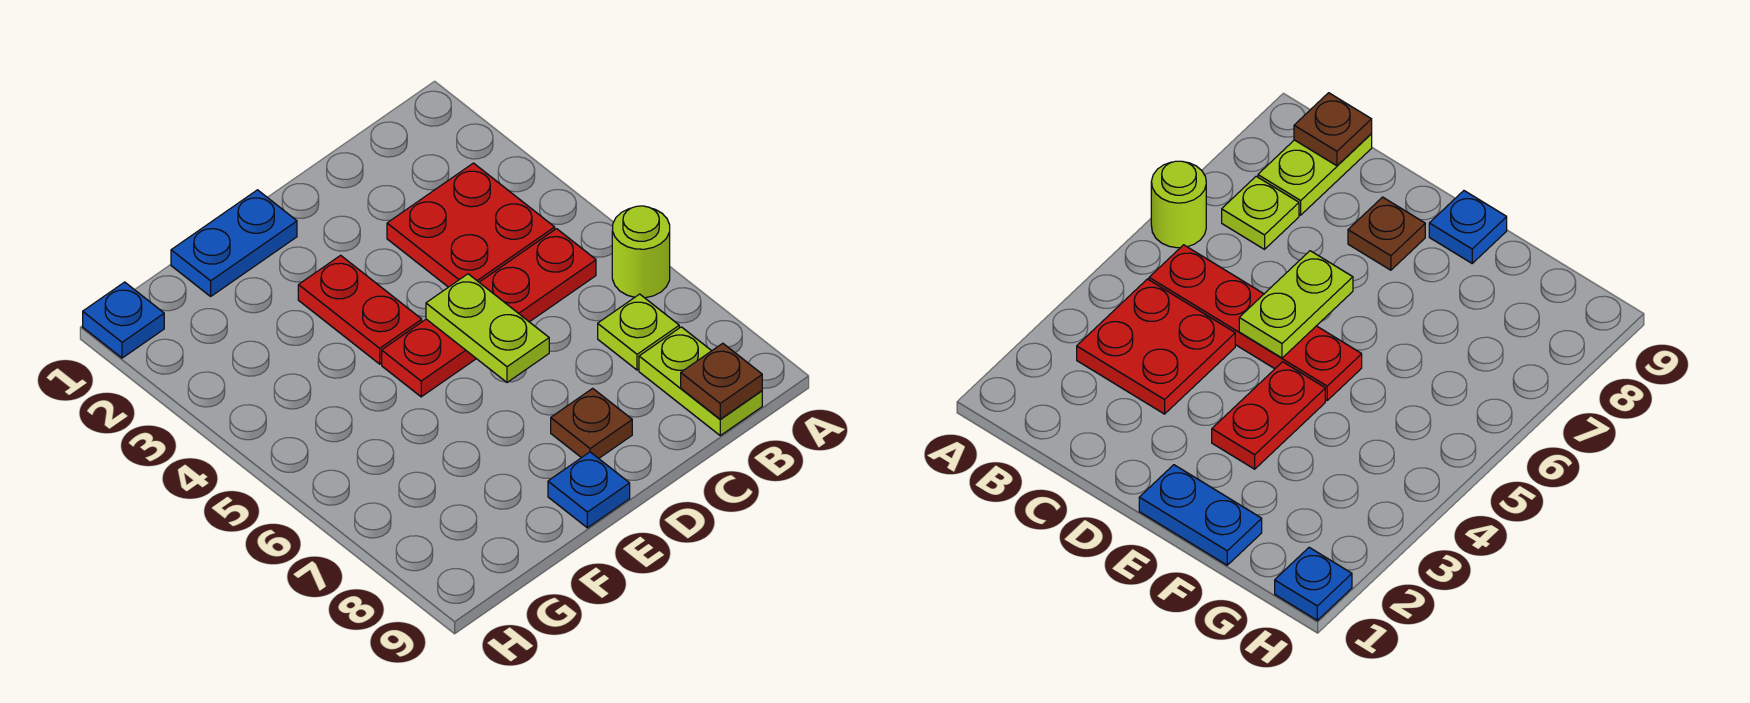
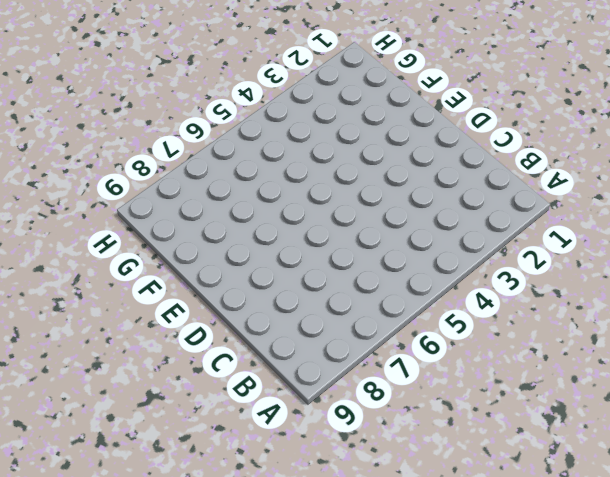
none -> lime 1x1 round brick [612,206,670,298]
none -> red 2x2 plate [387,163,555,287]
none -> red 1x4 plate [382,229,596,397]

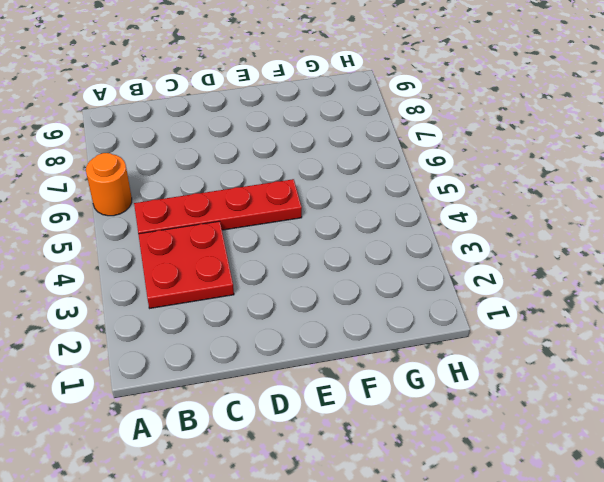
orange 1x1 round brick [86,153,132,216] -> lime 1x1 round brick [612,206,670,298]
none -> lime 1x1 plate [598,294,679,370]
none -> lime 1x2 plate [639,327,762,435]
none -> brown 1x1 plate [551,388,632,458]

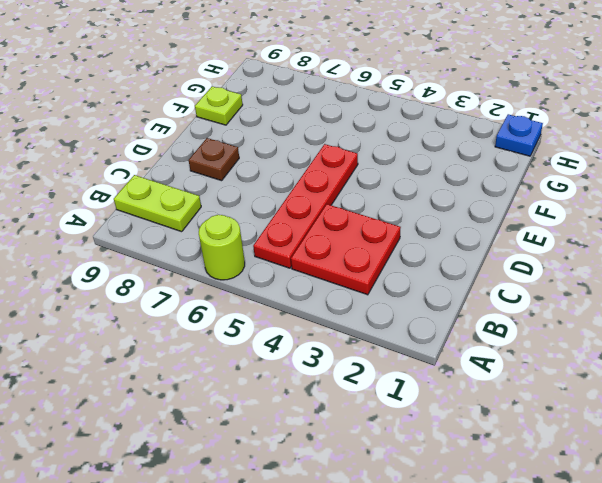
lime 1x1 plate [195,86,243,125] -> lime 1x1 plate moved to [598,294,679,370]
none -> blue 1x2 plate [171,190,297,296]
none -> red 1x2 plate [298,255,422,364]
none -> blue 1x1 plate [548,452,630,528]

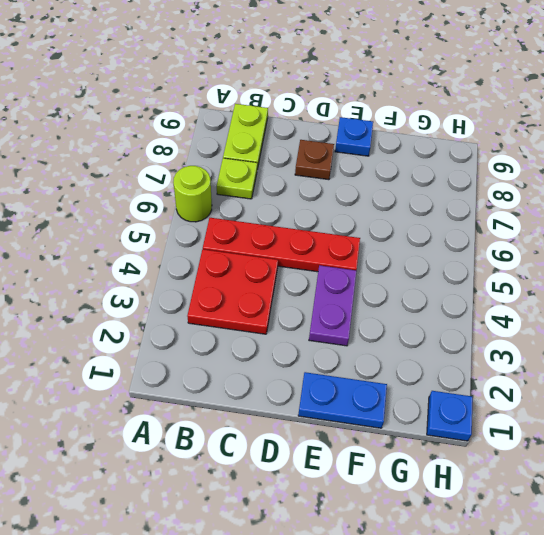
purple 1x2 plate [309,265,357,346] -> red 1x2 plate [298,255,422,364]
none -> brown 1x1 plate [681,343,762,419]
none -> lime 1x2 plate [426,274,549,382]

